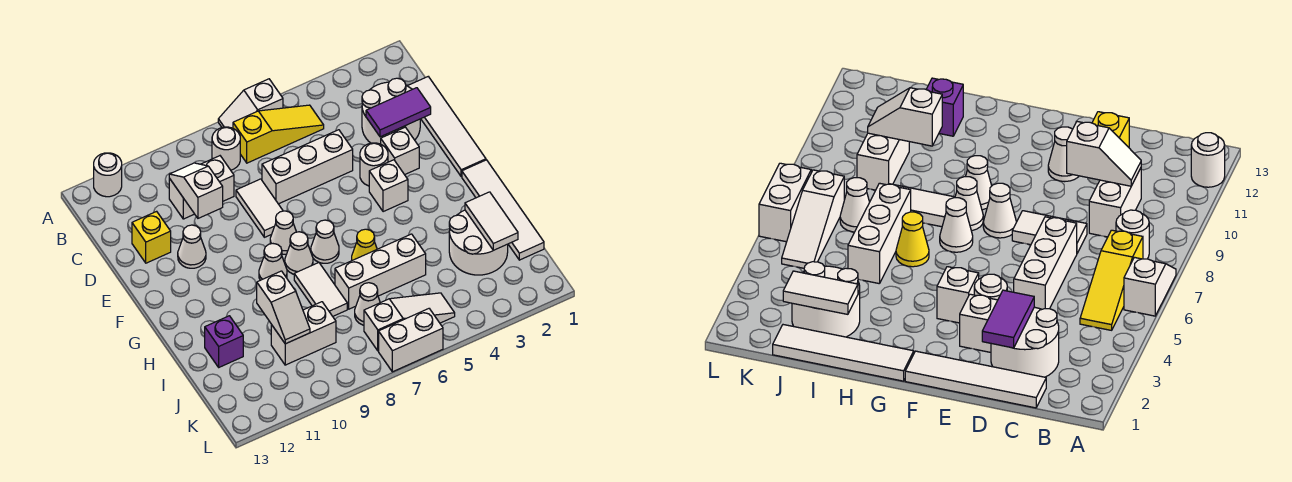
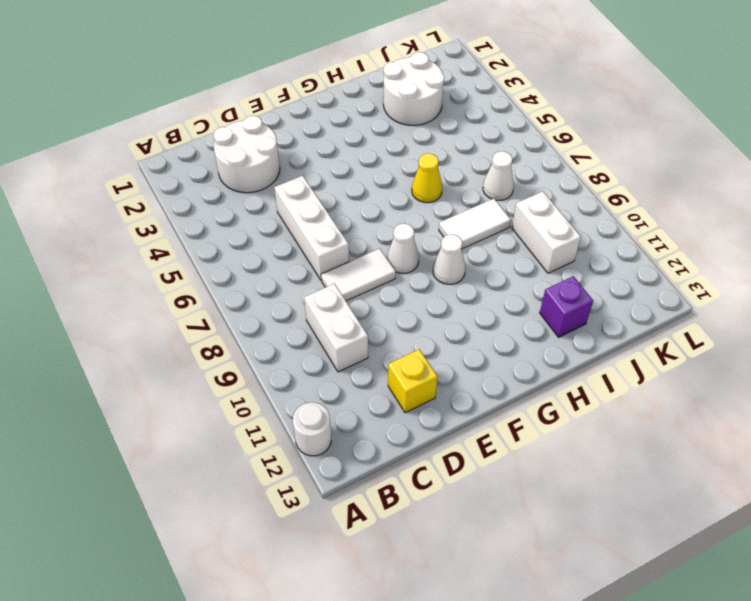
none -> white 1x2 slope [218,79,283,128]
none -> yellow 1x3 slope [233,105,324,163]
none -> white 1x1 round brick [212,127,240,170]
none -> white 1x4 tile [408,77,486,177]

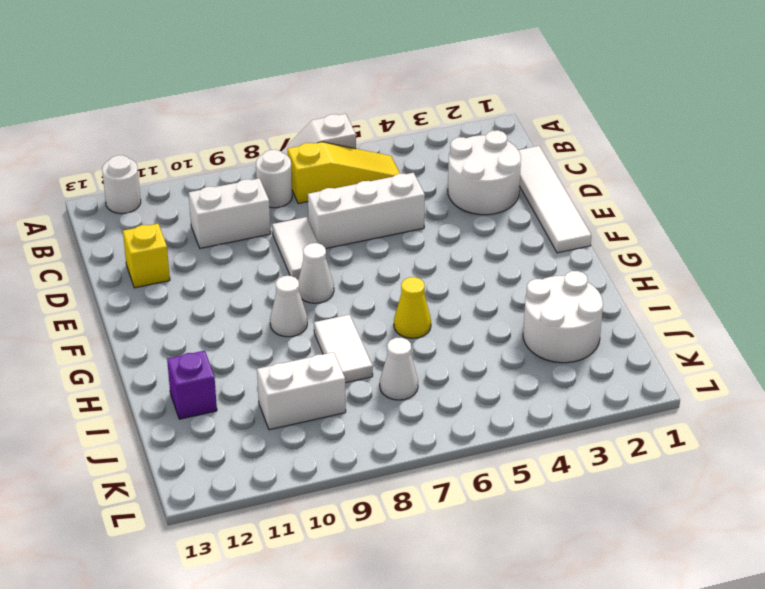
none -> white 1x1 brick [381,127,419,175]
none -> white 1x1 round brick [360,143,388,186]
none -> white 1x1 cone [178,225,206,268]
none -> white 1x1 brick [369,160,408,212]

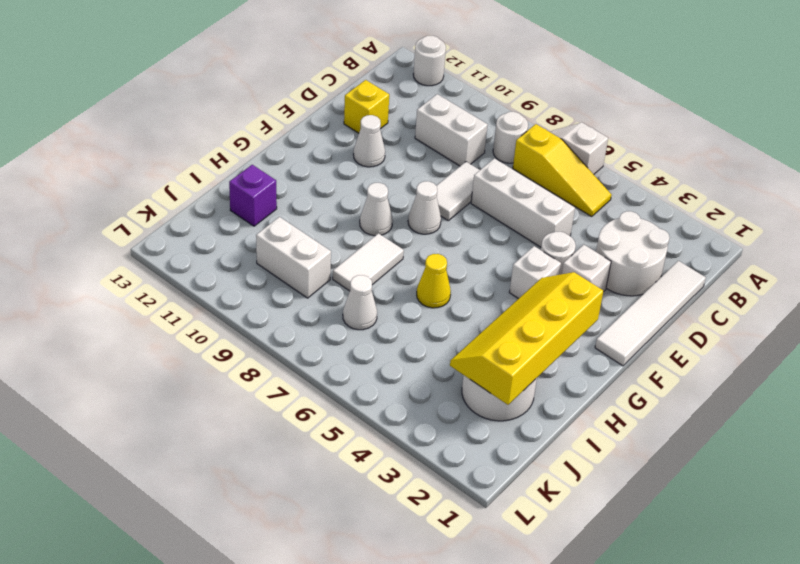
yellow 2x4 slope [450,272,603,405] -> white 1x2 tile [465,192,518,250]
none -> white 1x4 tile [462,160,544,260]
none -> white 1x1 cone [311,220,339,263]
none -> white 1x1 cone [285,232,313,274]
none -> white 1x3 brick [335,234,426,309]

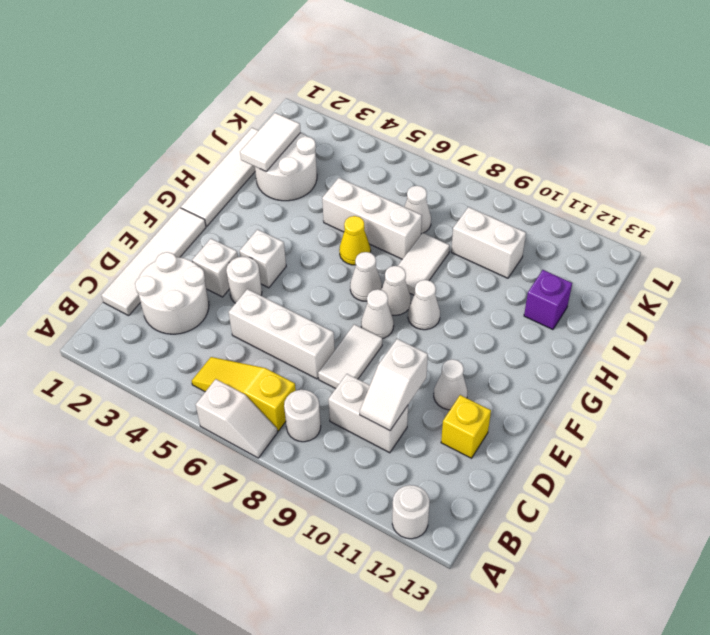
none -> white 1x3 slope [364,293,455,351]
none -> white 1x2 brick [379,309,443,372]
none -> purple 1x2 tile [366,88,431,137]
none -> white 1x2 slope [257,271,310,344]

